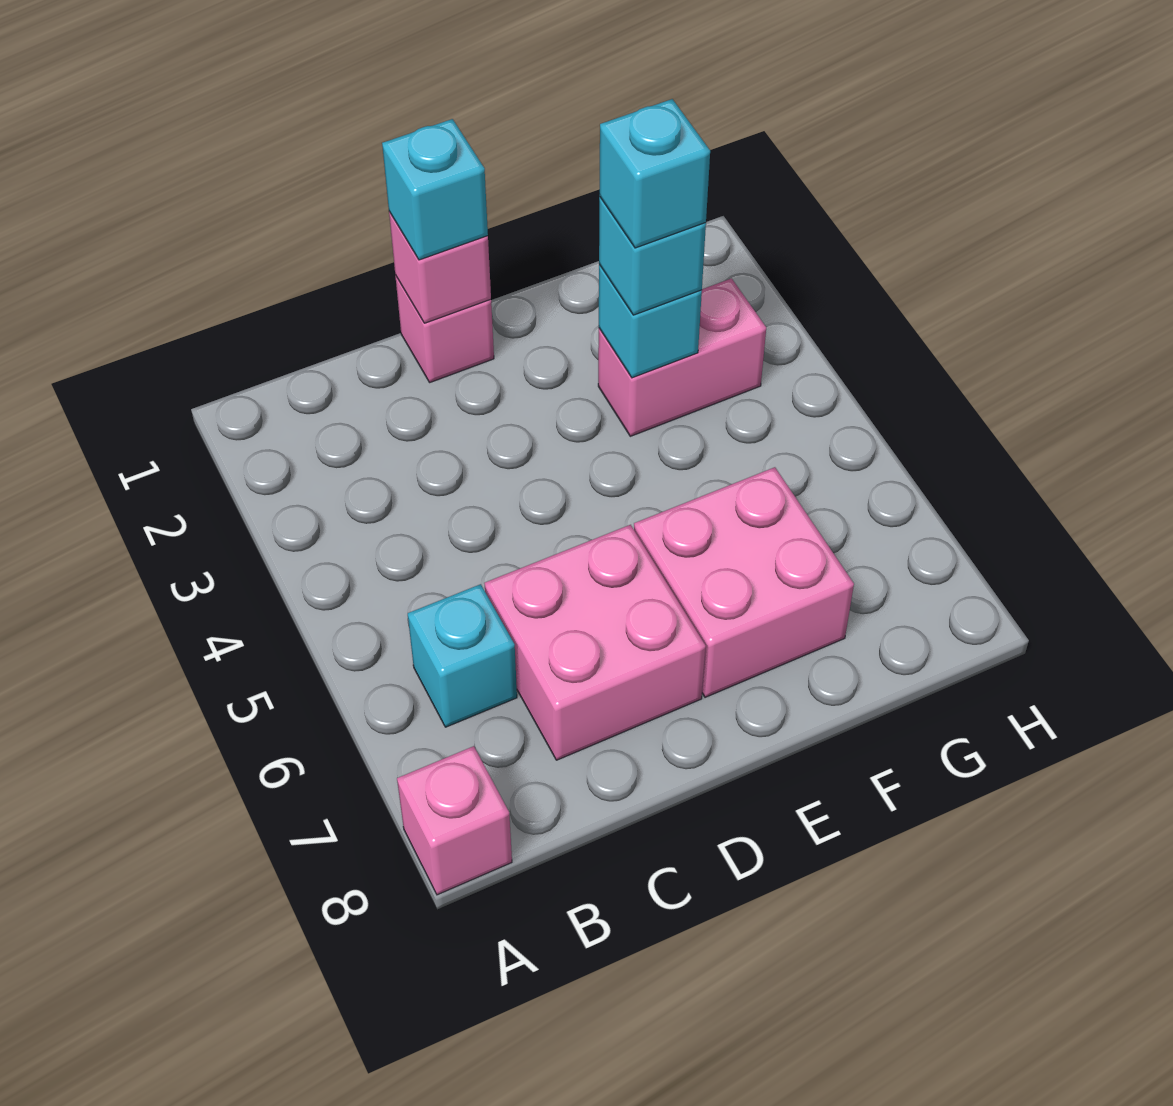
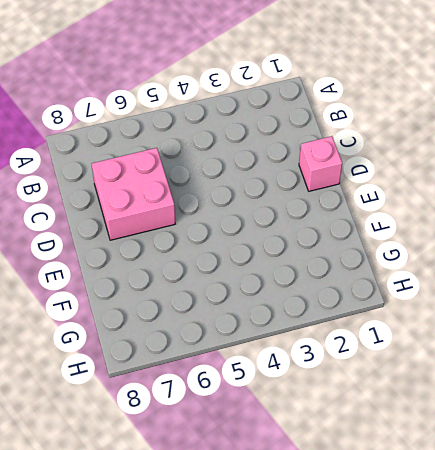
none -> pink 1x1 brick [397,746,512,895]
none -> cyan 1x1 brick [408,584,517,727]

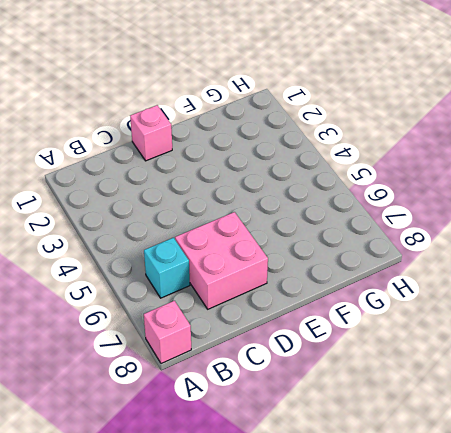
none -> pink 2x2 brick [634,467,854,697]
none -> pink 1x2 brick [598,278,766,436]

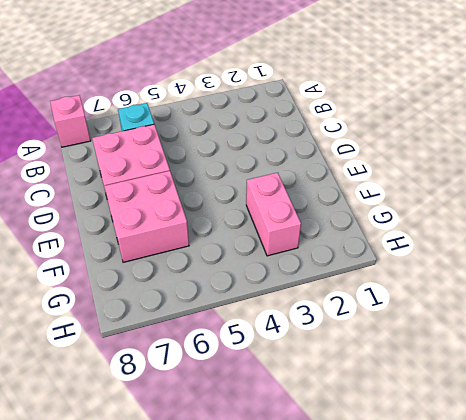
none -> pink 1x1 brick [395,275,494,382]
none -> pink 1x1 brick [389,212,491,323]

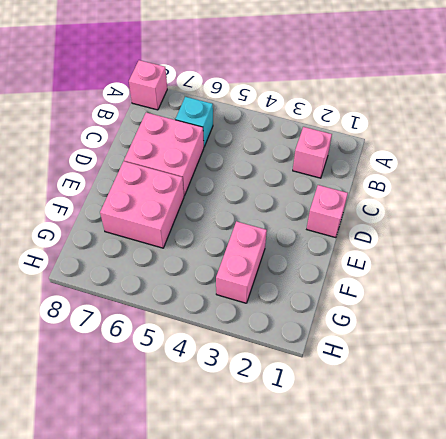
pink 1x1 brick [293,127,332,178] -> pink 1x1 brick moved to [389,212,491,323]
none -> cyan 1x1 brick [599,265,702,378]
none -> cyan 1x1 brick [382,119,488,260]

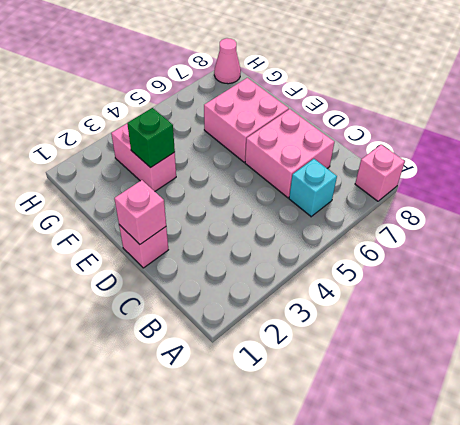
green 1x1 brick [127,108,175,168] -> cyan 1x1 brick [599,265,702,378]
pink 1x1 cone [214,38,241,84] -> none
none -> cyan 1x1 brick [382,119,488,260]
none -> cyan 1x1 brick [599,197,706,315]

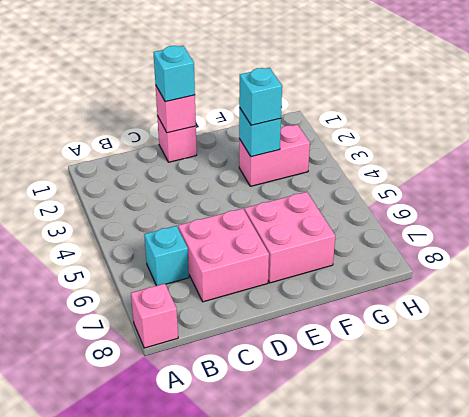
none -> cyan 1x1 brick [599,99,710,248]

